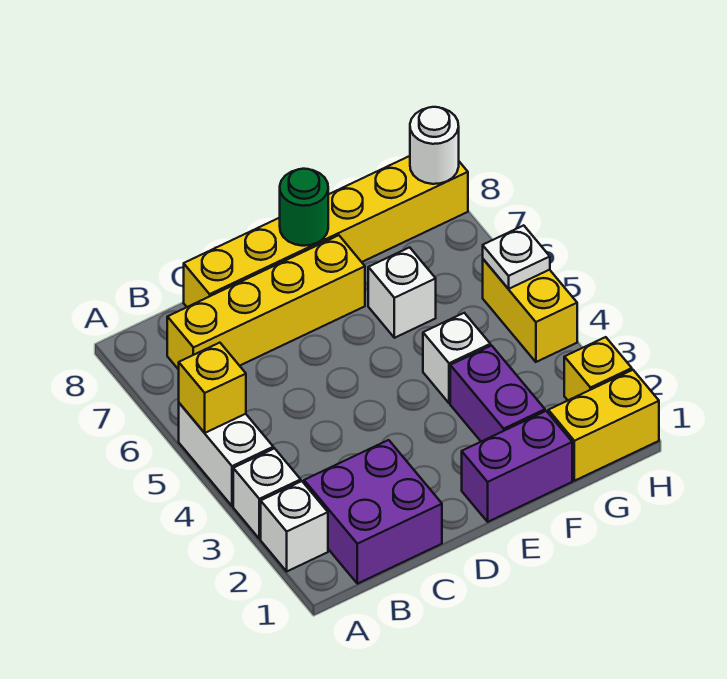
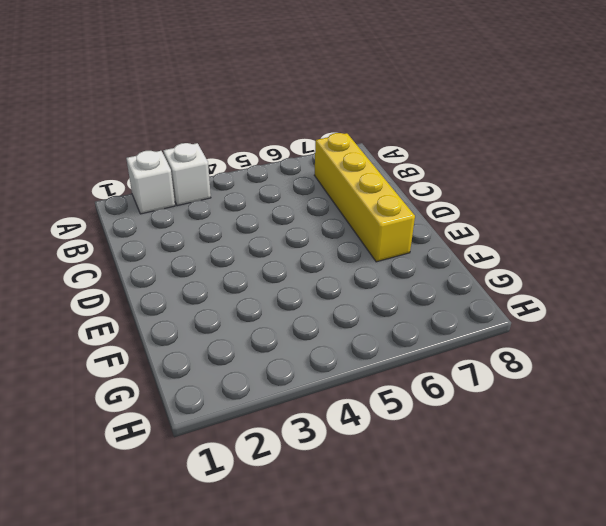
none -> white 1x2 brick [179,403,273,506]
none -> purple 2x2 brick [304,440,442,584]
none -> yellow 1x6 brick [184,156,468,307]

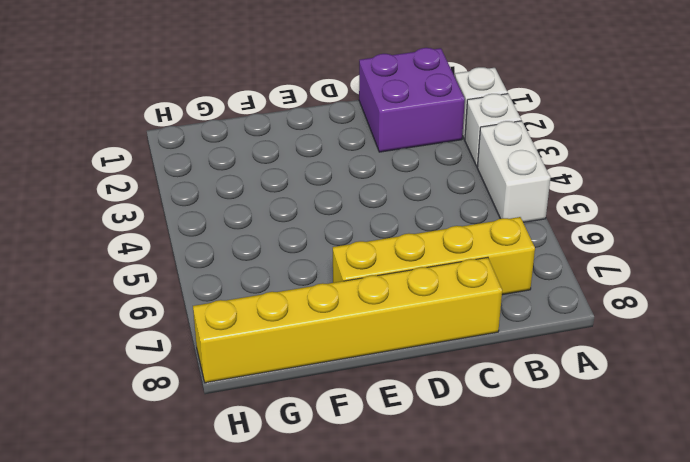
none -> purple 1x2 brick [462,411,572,522]
none -> purple 1x2 brick [450,346,545,442]
none -> white 1x1 brick [423,313,490,403]

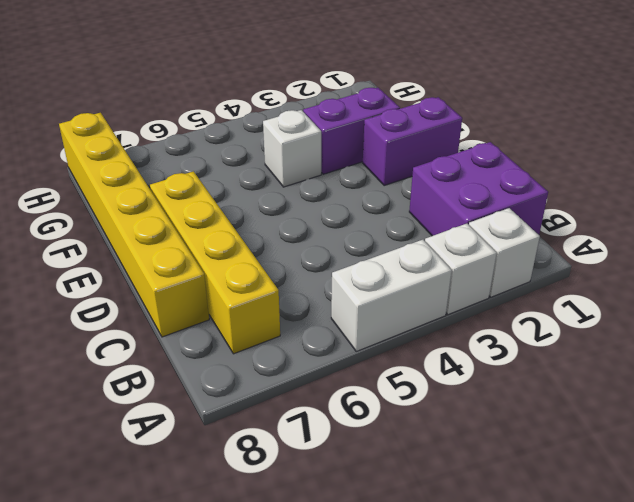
purple 1x2 brick [363,97,462,186] -> purple 1x2 brick turned to [462,411,572,522]
none -> white 1x1 brick [368,247,436,338]
none -> yellow 1x2 brick [548,370,659,481]
none -> yellow 1x1 brick [564,337,632,400]

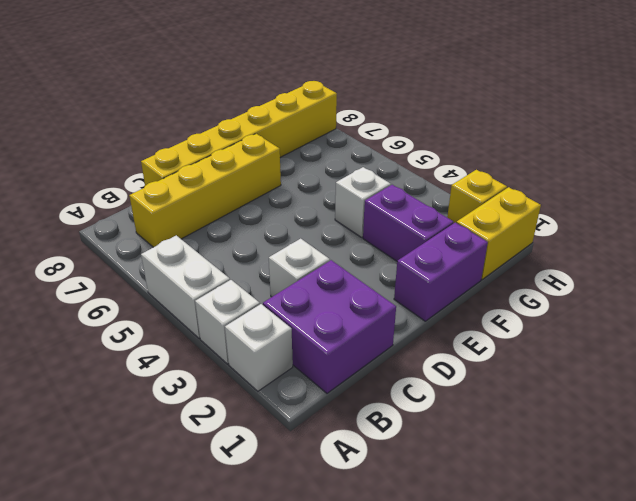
white 1x1 brick [269,239,330,297] -> white 1x1 brick moved to [368,247,436,338]
none -> yellow 1x2 brick [483,259,577,362]
none -> yellow 1x1 brick [179,343,246,433]
none -> green 1x1 round brick [280,169,328,246]

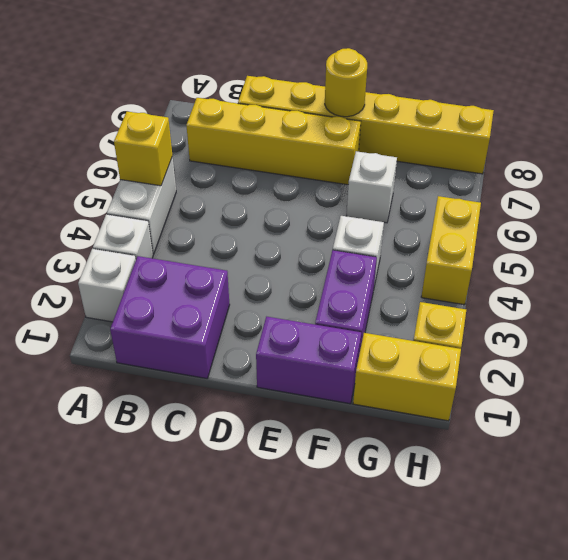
yellow 1x1 round brick [325,48,367,117] -> green 1x1 round brick [280,169,328,246]
none -> white 1x1 plate [483,225,550,289]
none -> white 1x1 round brick [410,107,459,184]

